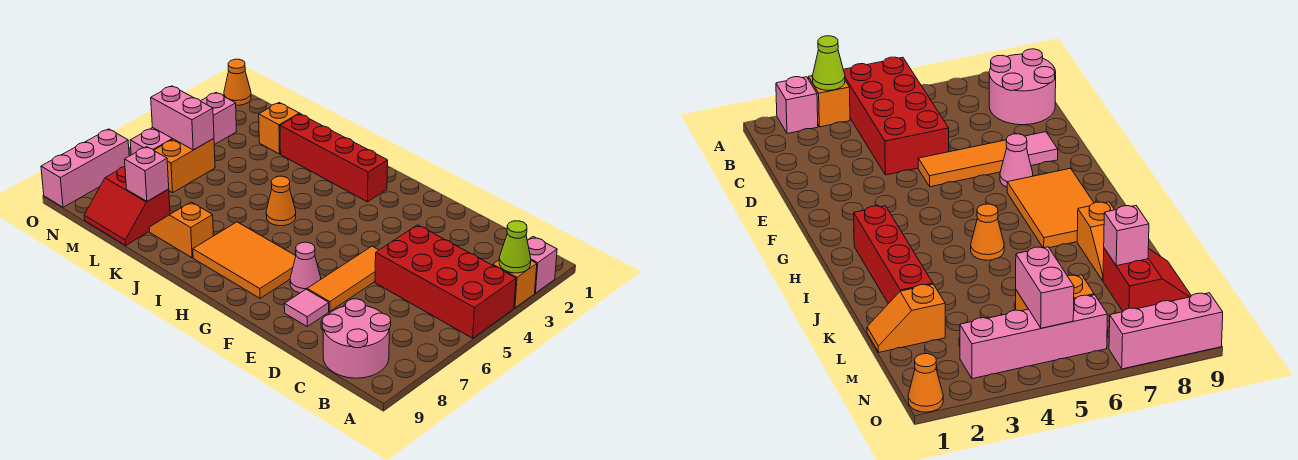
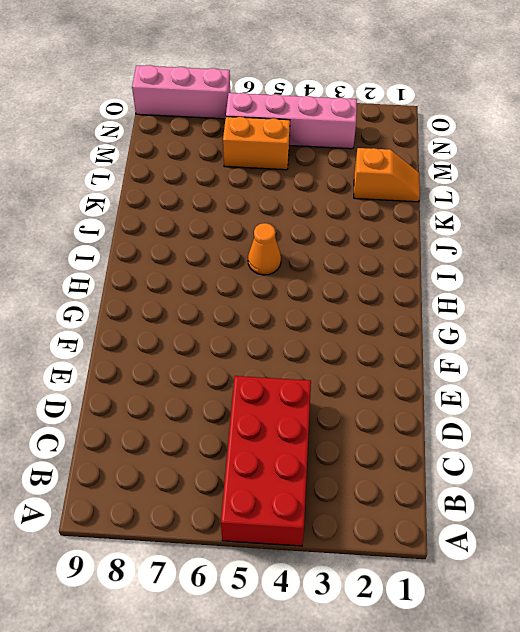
none -> pink 1x1 brick [527,237,557,293]
none -> orange 1x1 brick [493,260,537,308]
none -> pink 2x2 round brick [322,299,391,378]

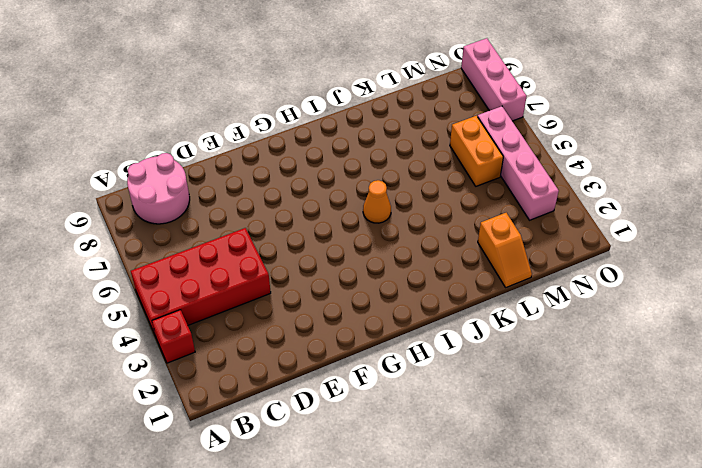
red 1x1 brick [152,310,195,363] -> orange 1x1 brick [493,260,537,308]
none -> pink 1x1 brick [527,237,557,293]
none -> orange 1x3 tile [307,246,378,311]
none -> pink 1x1 tile [284,289,329,326]

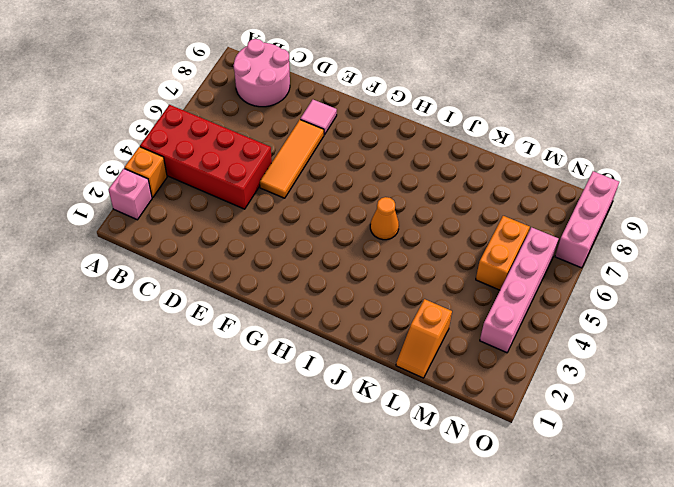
none -> pink 1x1 cone [290,242,321,293]
none -> orange 2x3 tile [193,222,296,298]
none -> red 1x4 brick [280,114,388,202]

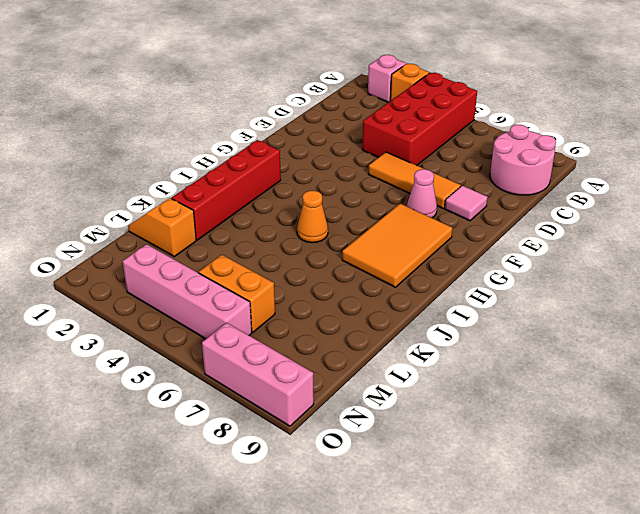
none -> orange 1x2 slope [150,202,213,258]
none -> red 2x2 slope [84,167,170,245]
none -> orange 1x1 cone [224,59,251,105]

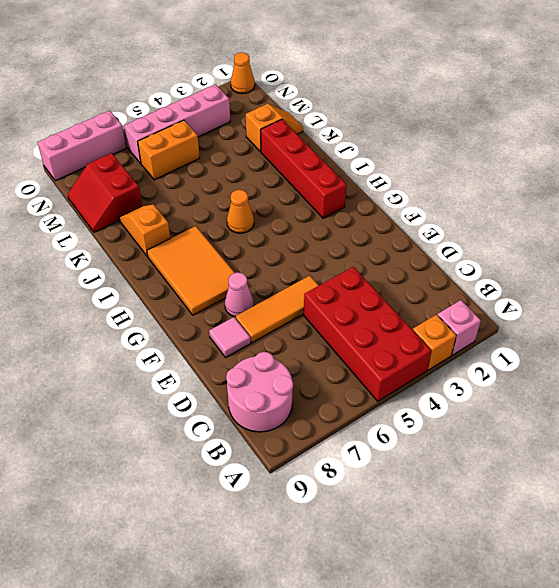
none -> lime 1x1 cone [499,221,531,273]
none -> pink 1x1 brick [125,147,169,201]
none -> pink 1x2 brick [151,86,214,150]

